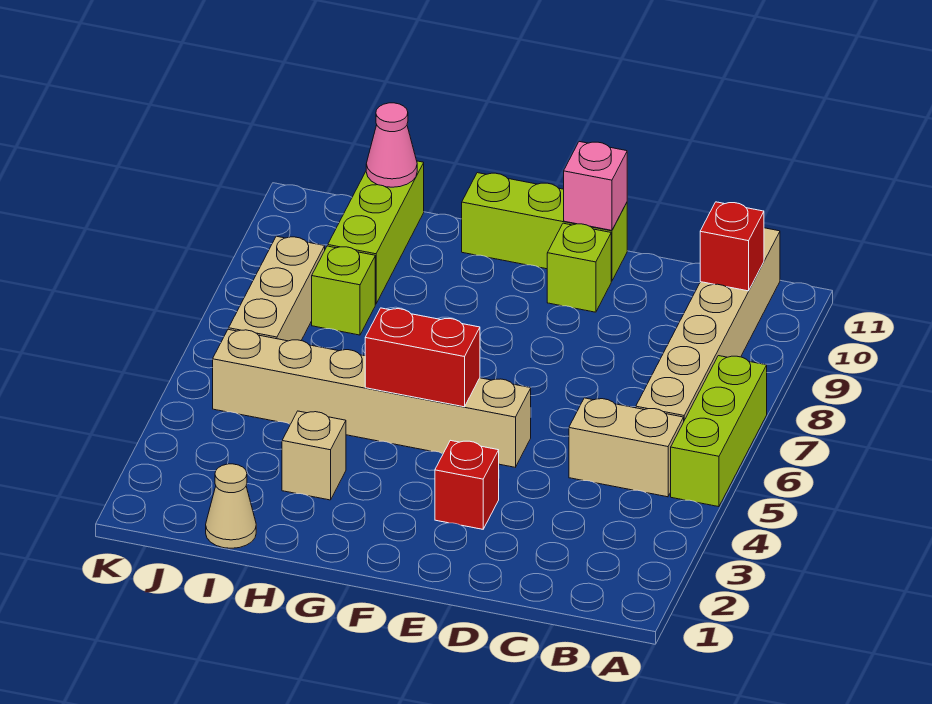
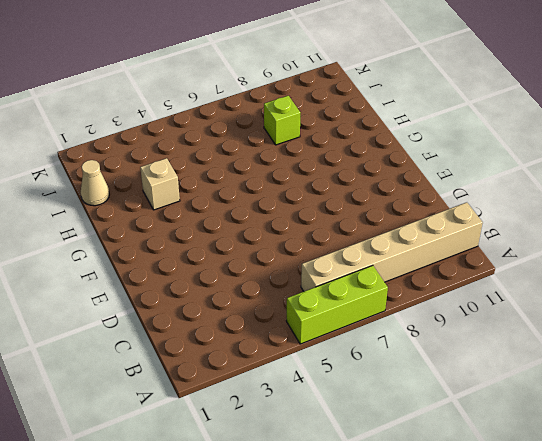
none -> tan 1x2 brick [569,398,684,497]
none -> red 1x1 brick [435,440,499,529]
none -> tan 1x6 brick [213,329,531,467]

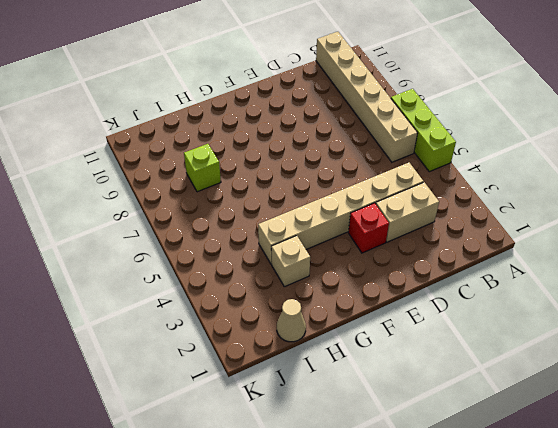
tan 1x2 brick [376,182,439,242] -> tan 1x2 brick moved to [569,398,684,497]
tan 1x6 brick [258,163,424,264] -> tan 1x6 brick moved to [213,329,531,467]
none -> lime 1x1 brick [547,223,611,312]
none -> lime 1x3 brick [462,173,627,281]
none -> lime 1x3 brick [328,161,424,304]

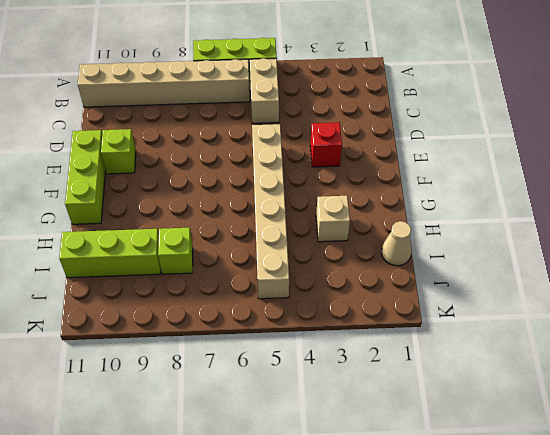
none -> tan 1x3 brick [229,236,325,341]
none -> red 1x1 brick [700,202,764,291]
none -> pink 1x1 brick [564,142,627,230]

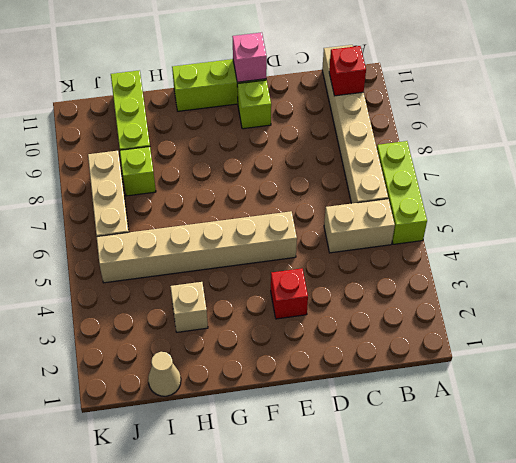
none -> red 1x2 brick [365,308,480,407]
none -> pink 1x1 cone [366,103,417,187]

